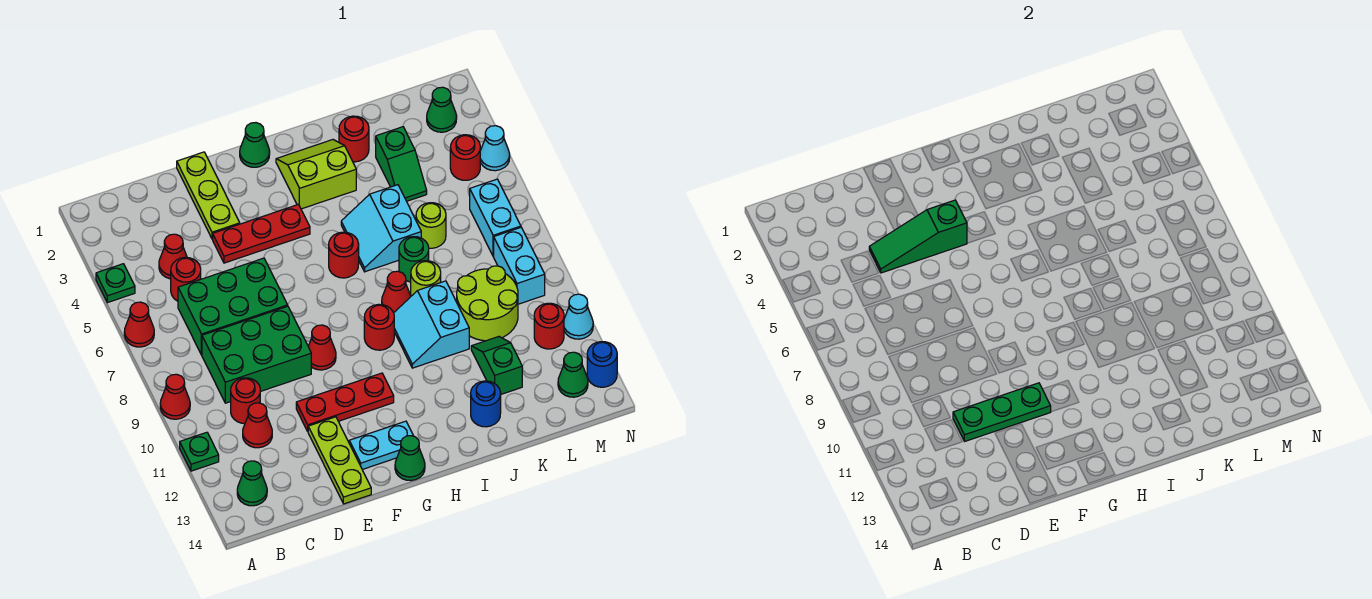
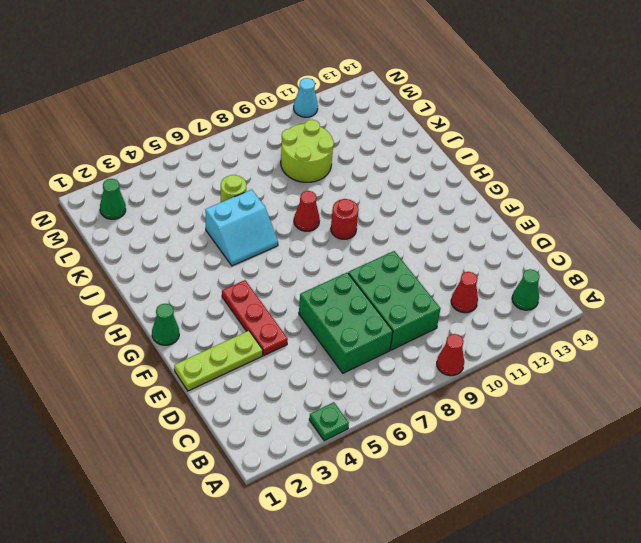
none -> red 1x1 cone [124,302,154,347]
none -> green 1x1 plate [180,432,219,471]
none -> red 1x1 cone [159,234,187,279]
none -> red 1x1 round brick [171,257,201,301]

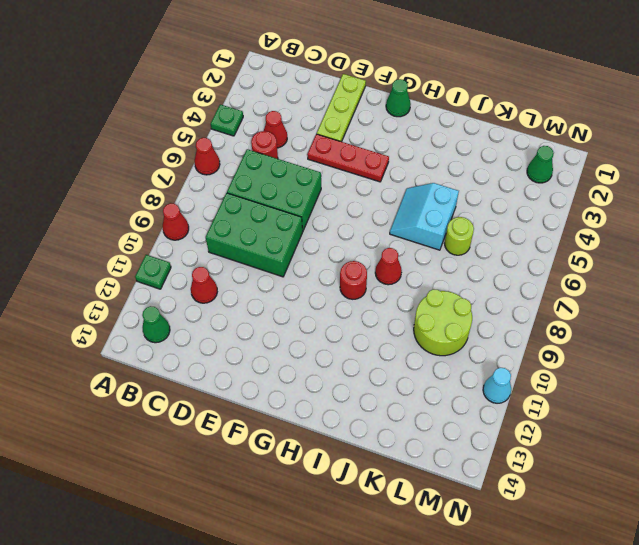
none -> red 1x1 round brick [231,378,260,424]
none -> red 1x3 plate [296,373,394,431]
none -> lime 1x3 plate [308,417,371,504]
none -> red 1x1 cone [308,325,336,370]

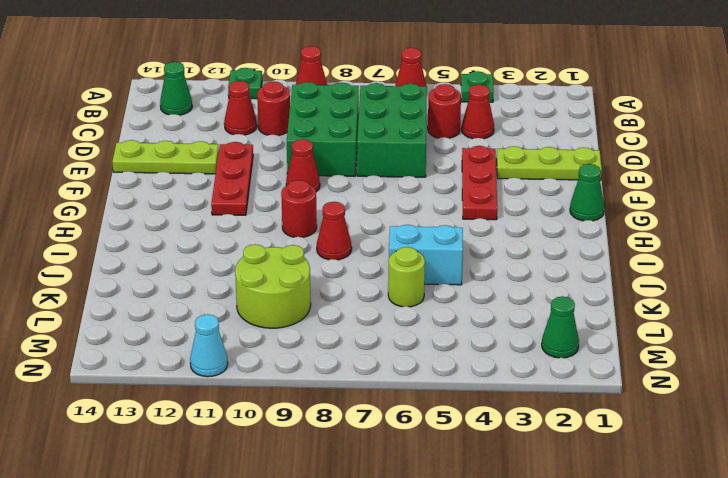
none -> cyan 1x2 plate [349,421,413,470]
none -> green 1x1 cone [395,436,425,481]
none -> lime 2x2 slope [276,140,356,209]
none -> red 1x1 round brick [329,232,359,278]

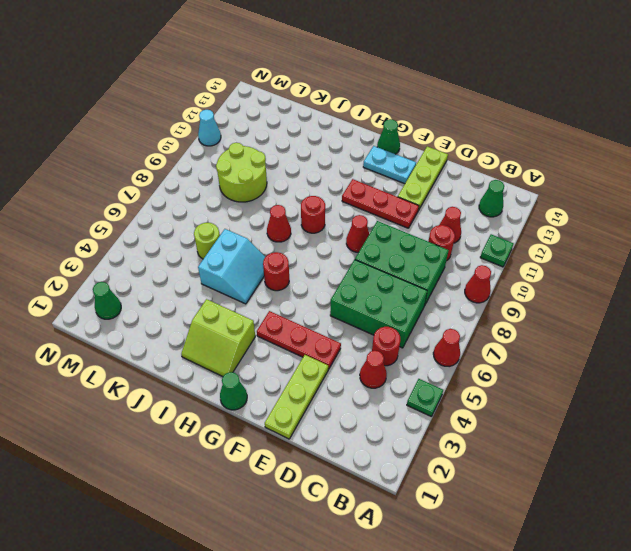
none -> cyan 2x2 slope [394,281,469,368]
none -> red 1x1 round brick [339,116,369,162]
none -> green 1x1 round brick [399,237,429,282]
none -> lime 1x1 round brick [411,261,441,296]

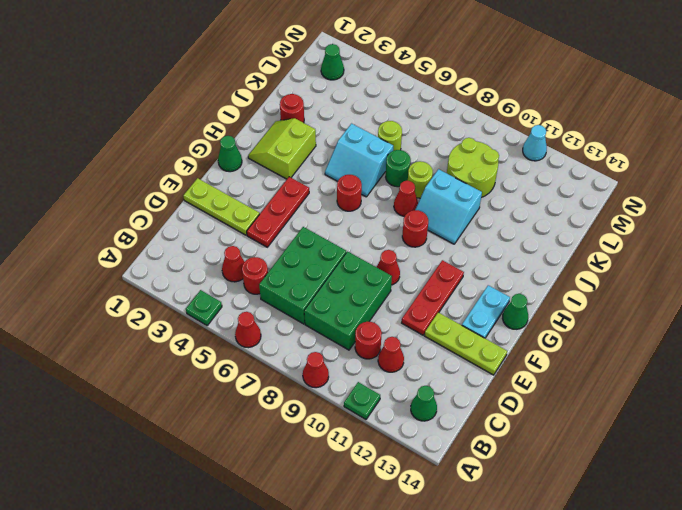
none -> blue 1x1 round brick [471,381,501,427]
none -> green 1x2 slope [376,127,427,201]
none -> green 1x2 slope [471,337,522,394]
none -> red 1x1 round brick [450,135,480,180]

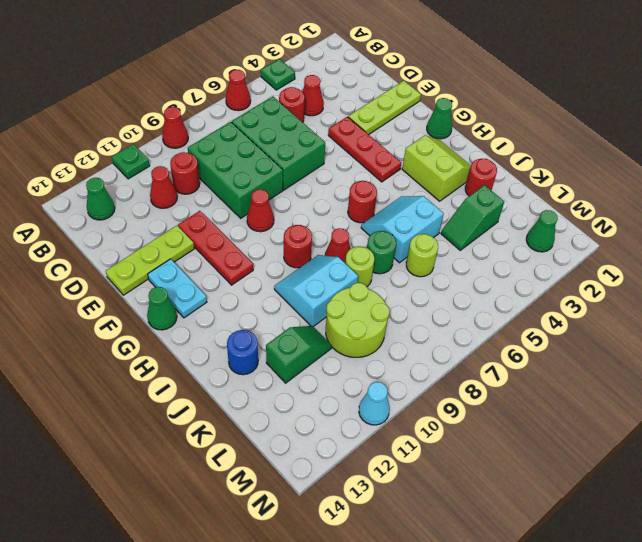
none -> red 1x1 round brick [450,135,480,180]
none -> cyan 1x2 brick [470,179,521,256]
none -> cyan 1x2 brick [494,227,545,304]
none -> red 1x1 round brick [534,303,564,349]

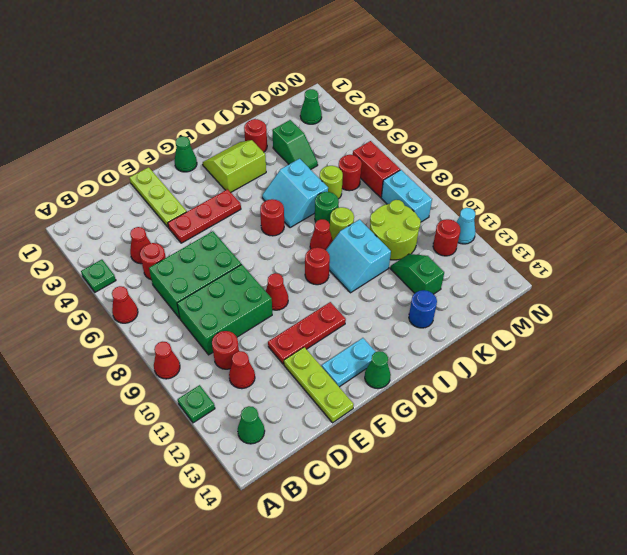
red 1x1 round brick [339,155,362,191] -> red 1x1 round brick moved to [450,135,480,180]
red 1x2 brick [353,141,400,197] -> cyan 1x2 brick [470,179,521,256]
none -> green 1x1 cone [558,352,588,397]
none -> cyan 1x1 cone [480,126,510,171]
none -> blue 1x1 round brick [587,342,617,387]
none -> green 1x3 slope [869,200,967,273]

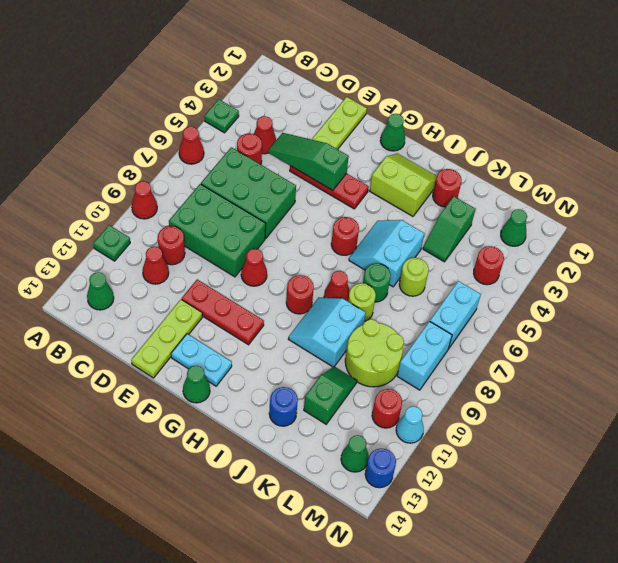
none -> cyan 1x1 cone [480,126,510,171]
none -> green 1x3 plate [953,383,1051,441]

